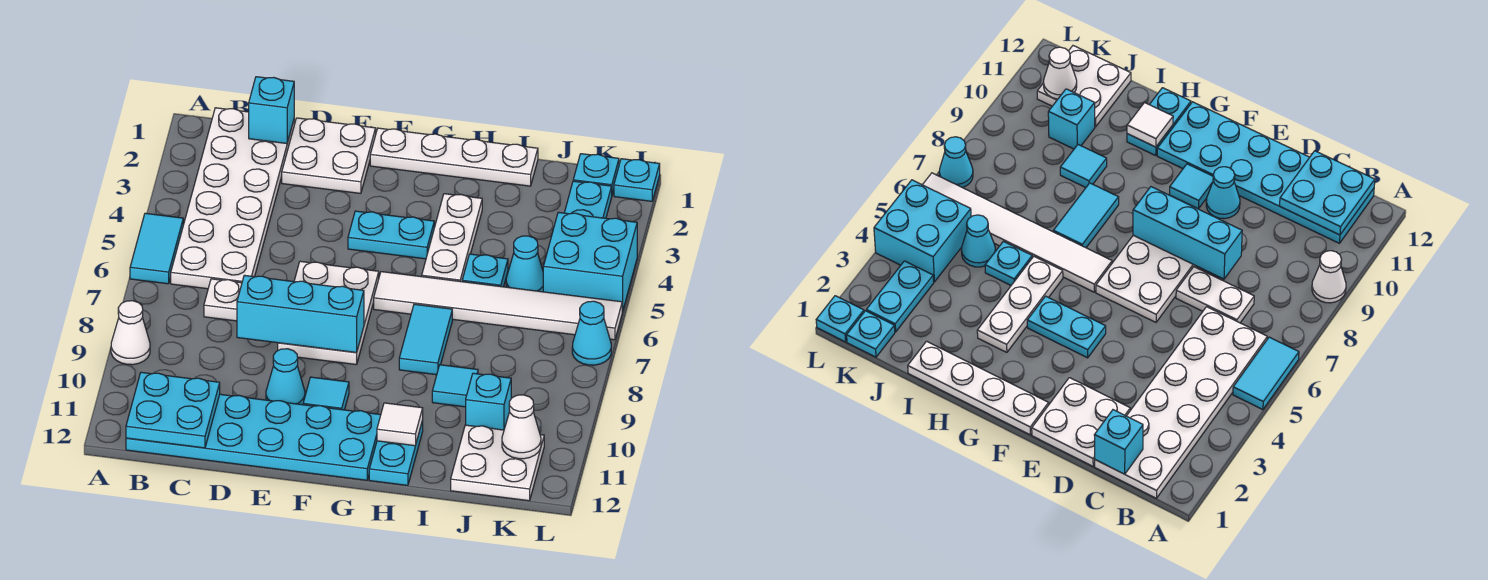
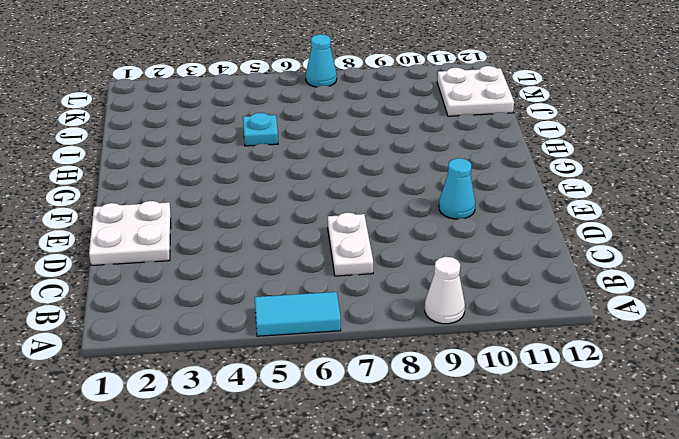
none -> white 2x6 plate [171,108,294,289]
none -> cyan 2x6 plate [126,394,381,480]
none -> white 2x3 plate [278,261,379,365]
none -> white 1x4 plate [370,128,538,186]

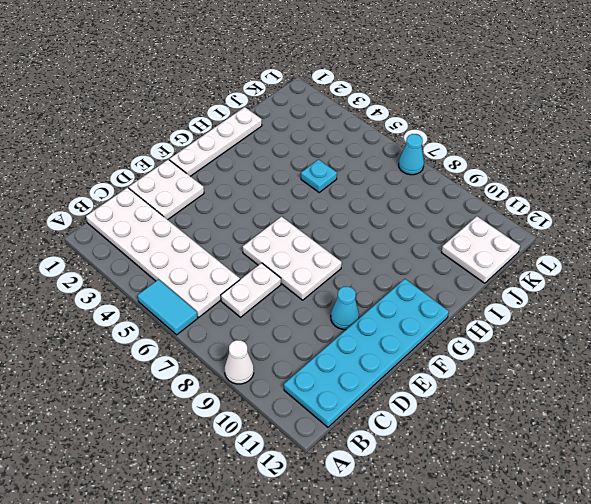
none -> cyan 1x2 plate [348,211,434,259]
none -> cyan 1x1 tile [303,377,349,410]
none -> white 1x6 tile [374,272,622,340]
none -> white 1x3 plate [422,194,482,282]

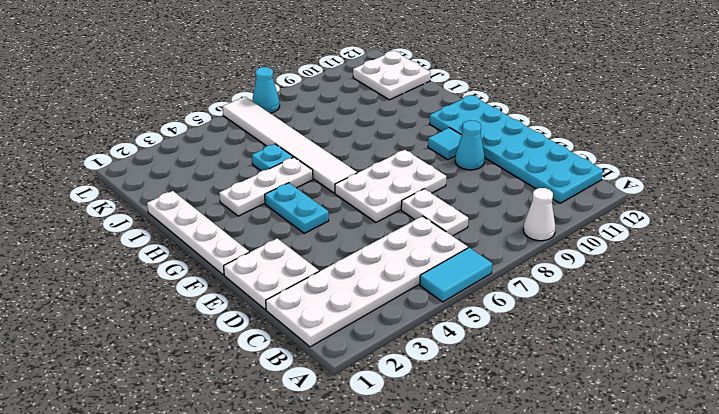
none -> cyan 1x2 tile [399,304,452,375]
none -> cyan 1x2 plate [369,421,423,485]
none -> cyan 1x1 tile [432,365,478,407]
none -> cyan 1x1 cone [506,236,543,292]

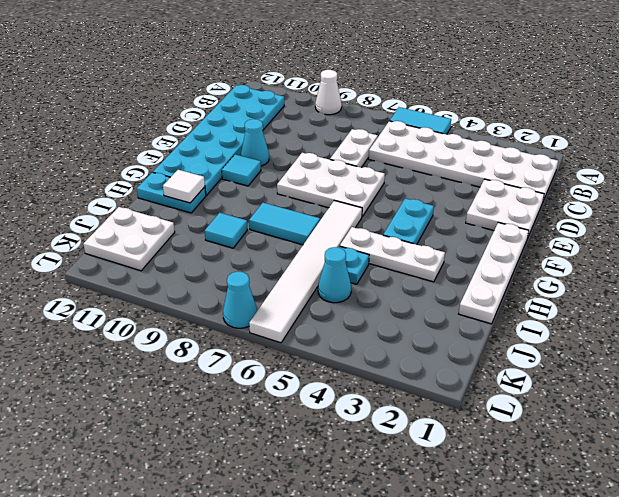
none -> cyan 1x1 brick [466,373,511,430]
none -> cyan 1x1 plate [573,154,619,194]
none -> cyan 1x2 plate [564,181,612,218]
none -> cyan 2x2 brick [543,212,637,312]

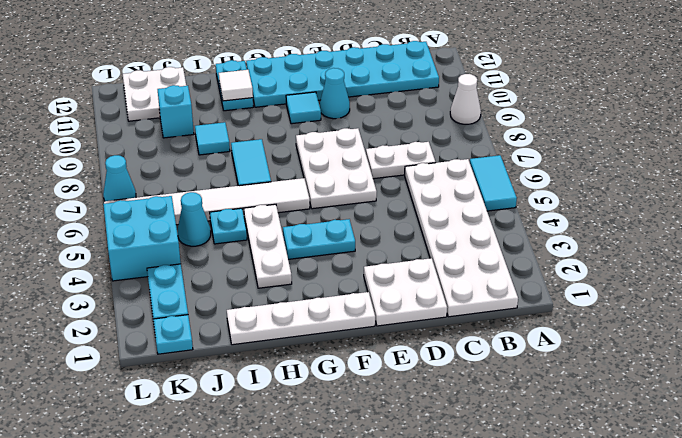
none -> cyan 1x1 plate [614,159,660,201]
none -> cyan 2x2 plate [126,372,220,448]
none -> cyan 1x1 brick [249,77,294,144]
none -> cyan 1x3 brick [237,275,364,352]

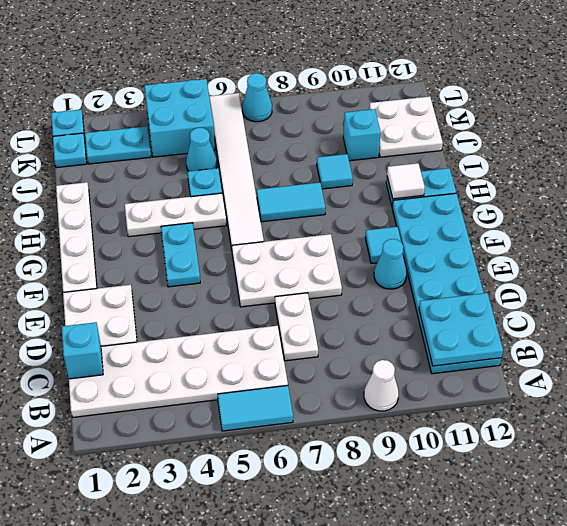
none -> cyan 1x3 brick [237,275,364,352]
none -> white 1x1 cone [502,395,541,459]

